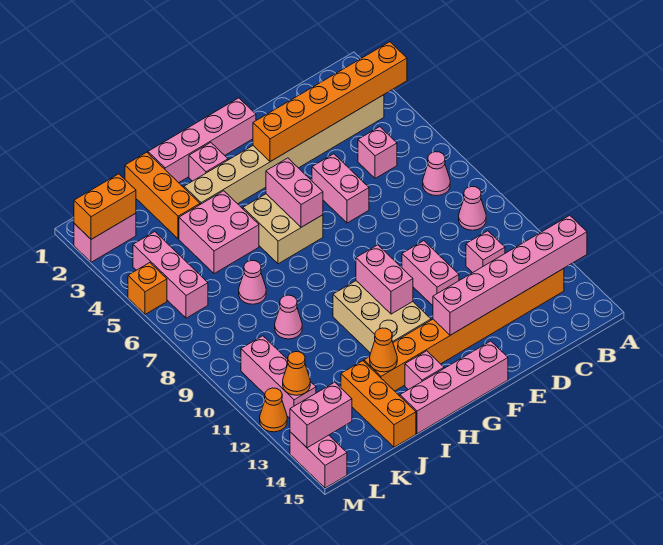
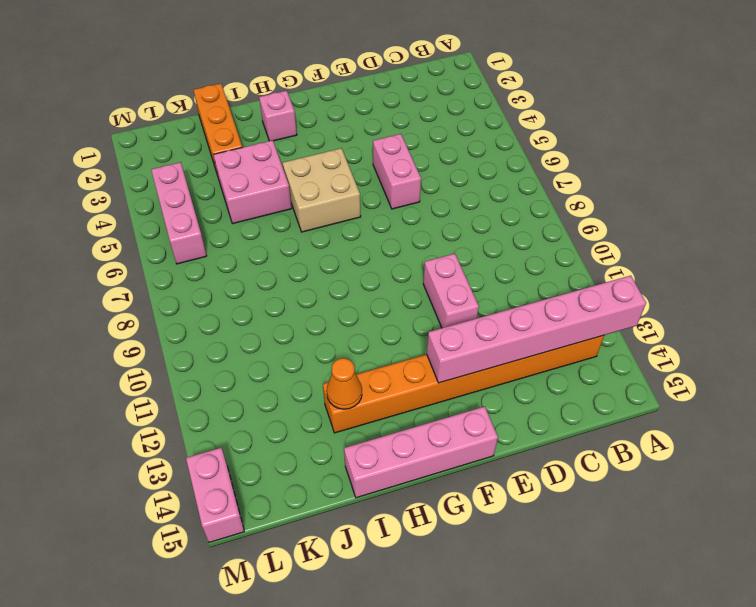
none -> tan 1x8 brick [184,95,384,204]
none -> pink 1x1 cone [423,152,450,196]
none -> pink 1x1 cone [459,187,486,230]
none -> pink 1x1 brick [358,127,397,178]

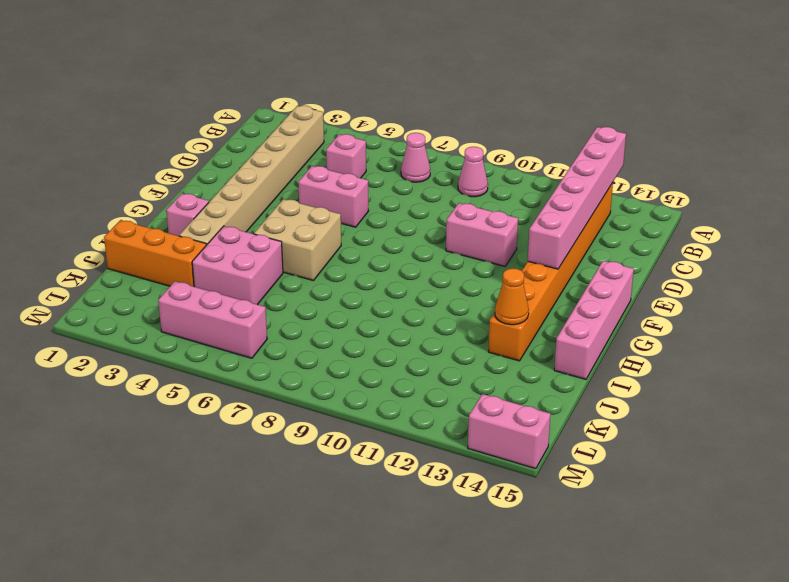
none -> pink 1x1 brick [466,231,505,273]
none -> pink 1x4 brick [148,98,256,183]
none -> tan 2x3 brick [333,281,431,353]
none -> pink 1x1 brick [405,351,444,390]

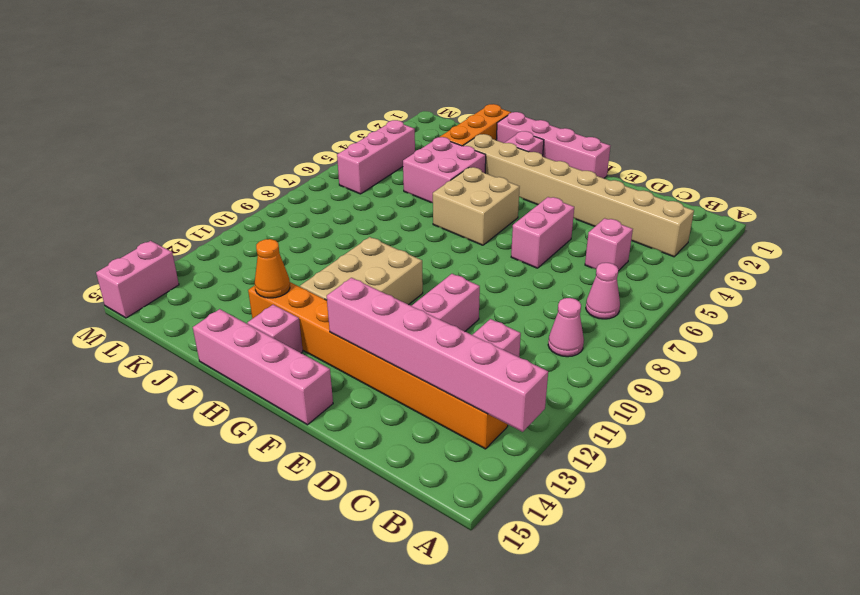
none -> pink 1x1 cone [239,261,266,304]
none -> pink 1x1 cone [275,295,302,339]
none -> orange 1x3 brick [341,361,416,447]
none -> pink 1x2 brick [74,213,136,262]

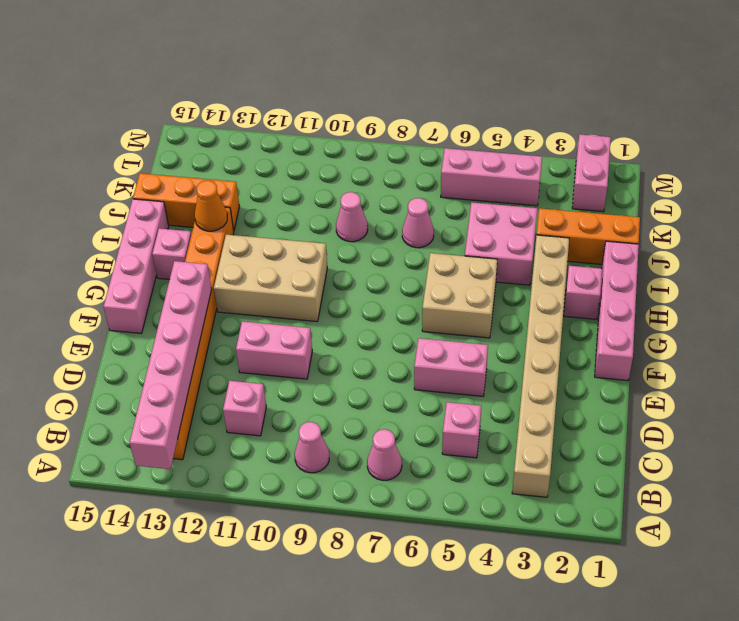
none -> pink 1x3 brick [241,336,316,418]
none -> orange 1x1 brick [128,263,167,314]
none -> orange 1x1 cone [260,388,287,432]
none -> pink 1x2 brick [290,432,347,488]

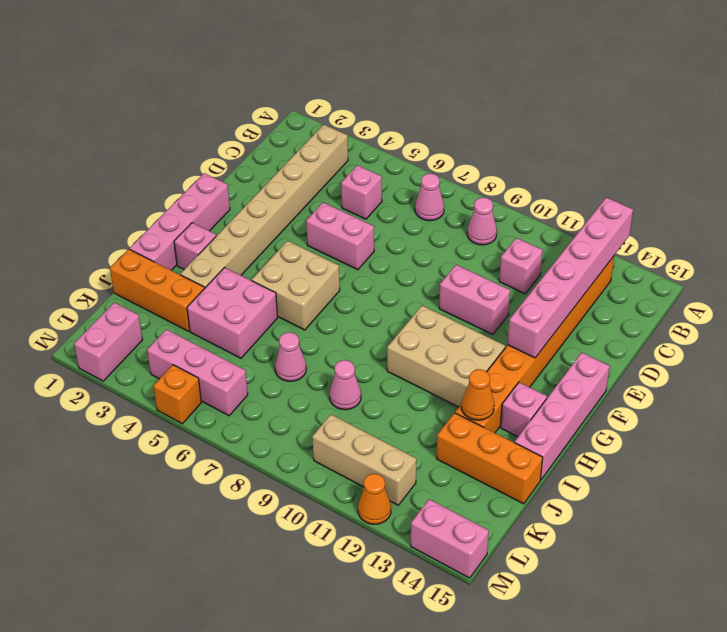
tan 1x3 brick [312,415,416,505] -> pink 1x3 brick [241,336,316,418]
none -> orange 1x6 brick [253,42,407,162]
none -> pink 1x2 brick [266,158,323,227]
none -> pink 1x2 brick [356,245,413,314]
none -> orange 1x2 brick [74,174,136,239]

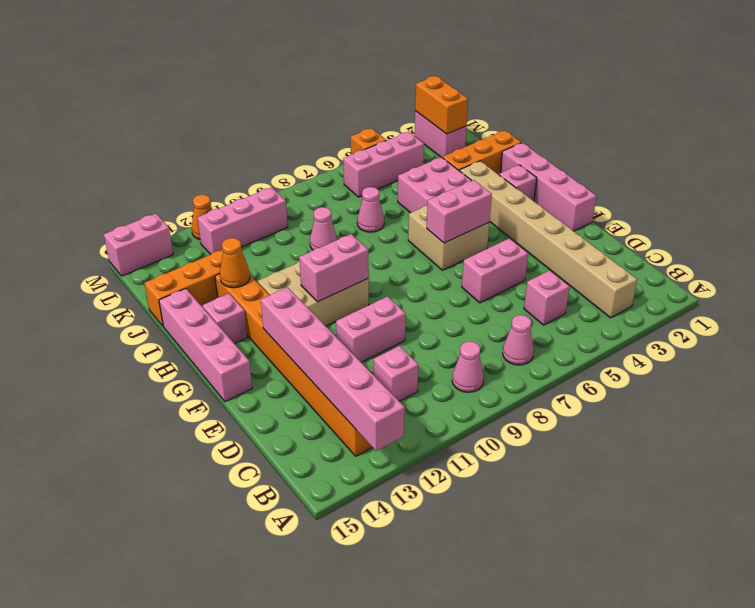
none -> orange 1x6 brick [253,42,407,162]
none -> orange 1x1 cone [283,352,310,395]
none -> pink 1x2 brick [290,382,352,448]

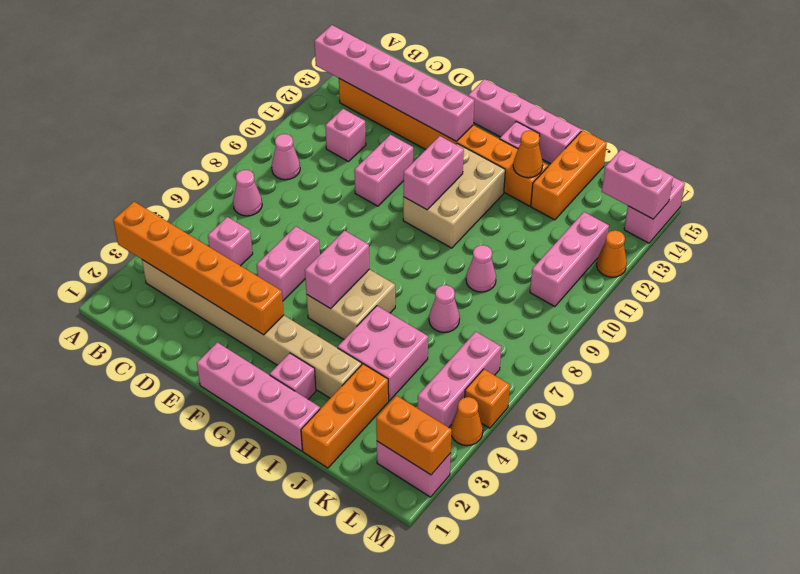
orange 1x1 cone [451,397,483,446] -> orange 1x1 cone moved to [283,352,310,395]

